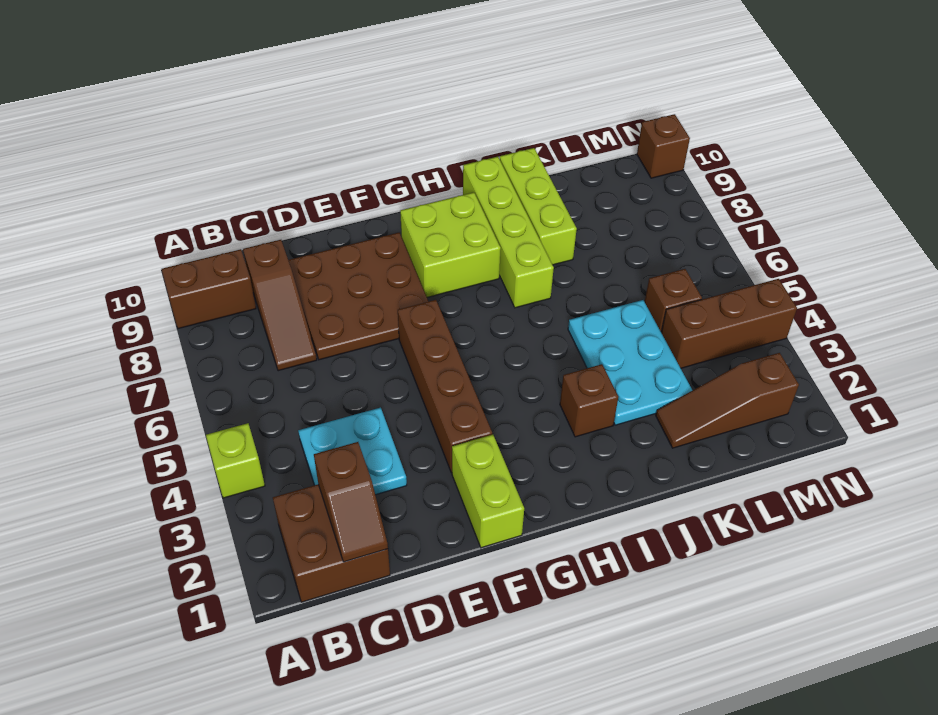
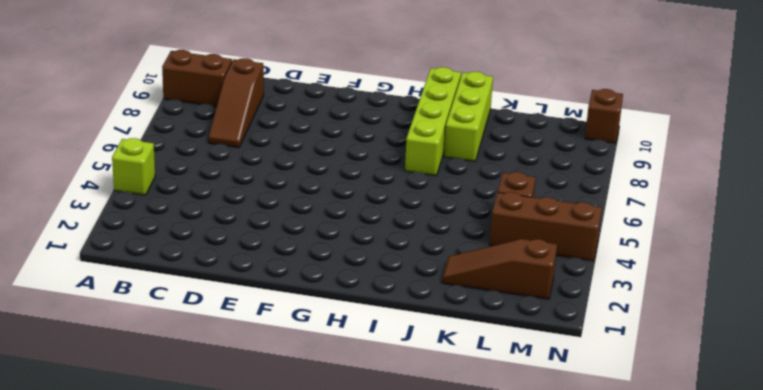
none -> brown 2x2 brick [273,484,390,602]
none -> cyan 2x2 plate [298,408,407,495]
none -> brown 3x3 plate [288,233,428,360]

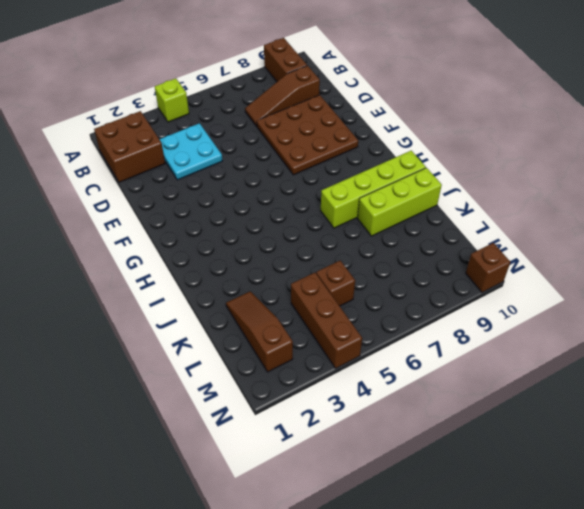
none -> lime 1x2 brick [452,435,524,548]
none -> brown 1x4 brick [398,300,492,473]
none -> lime 2x2 brick [400,192,501,297]

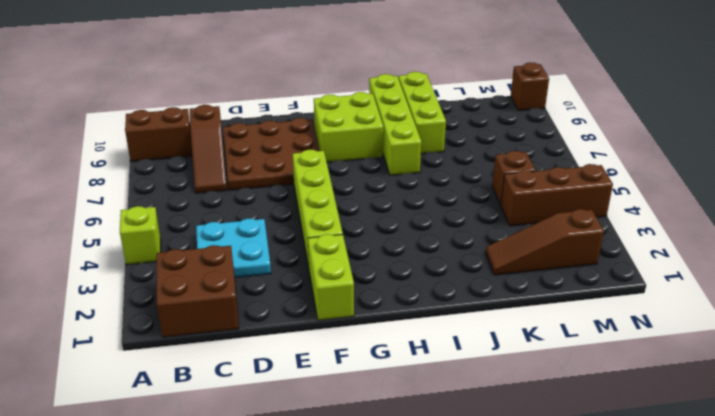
lime 1x4 brick [293,150,343,267] -> brown 1x4 brick [398,300,492,473]
none -> brown 1x1 brick [560,364,618,437]
none -> cyan 2x3 plate [568,300,692,425]
none -> brown 1x2 slope [314,442,388,562]

